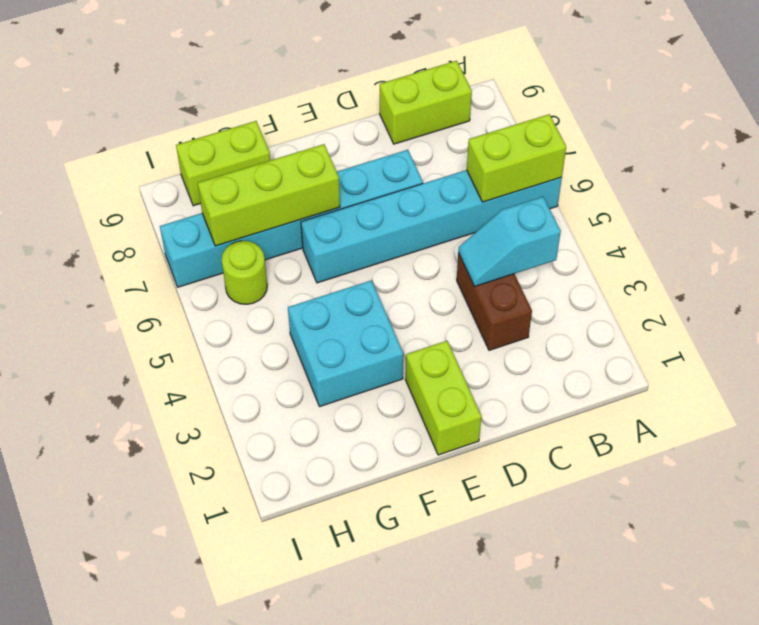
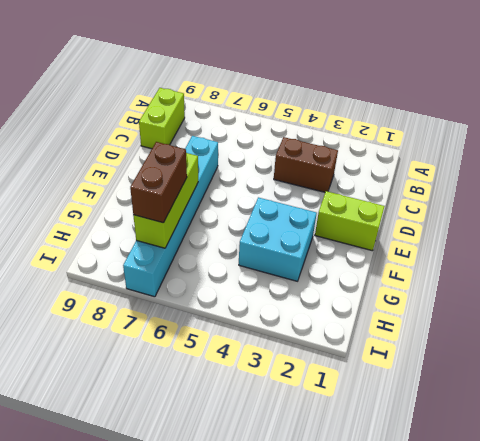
brown 1x2 brick [130,142,187,223] -> none
none -> cyan 1x6 brick [301,170,562,283]
none -> lime 1x2 brick [176,121,270,206]

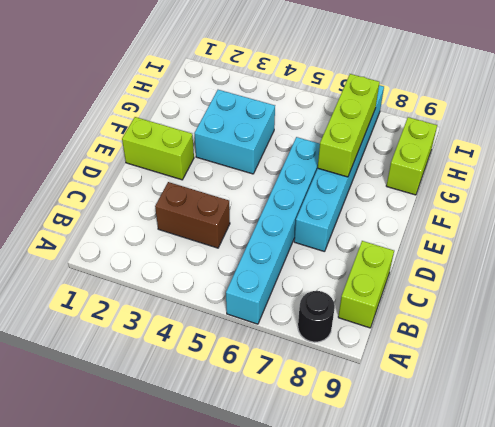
black 1x1 round brick [298,291,335,342] -> none
none -> lime 1x1 round brick [222,241,267,304]
none -> lime 1x2 brick [467,114,566,202]

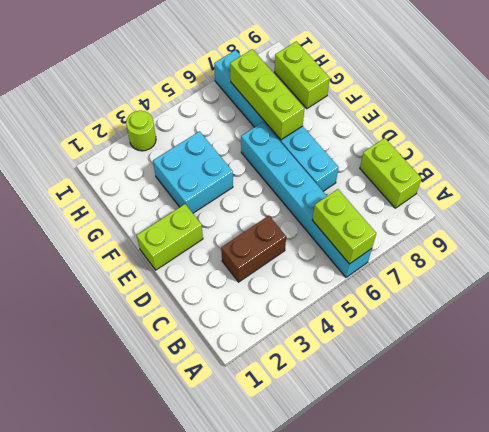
lime 1x1 round brick [126,111,156,151] -> lime 1x1 round brick moved to [222,241,267,304]
none -> cyan 1x2 slope [458,197,561,287]

